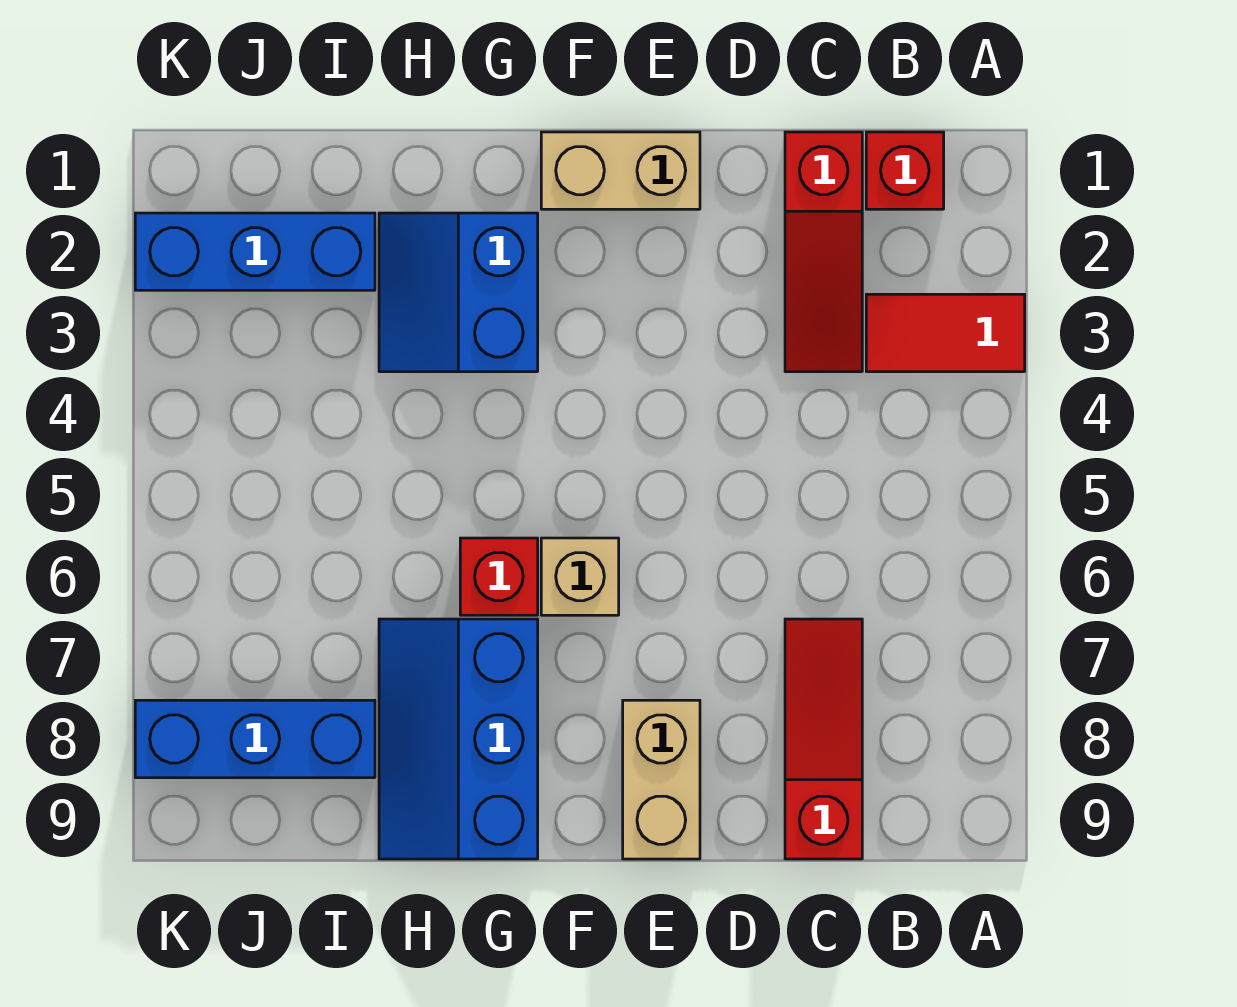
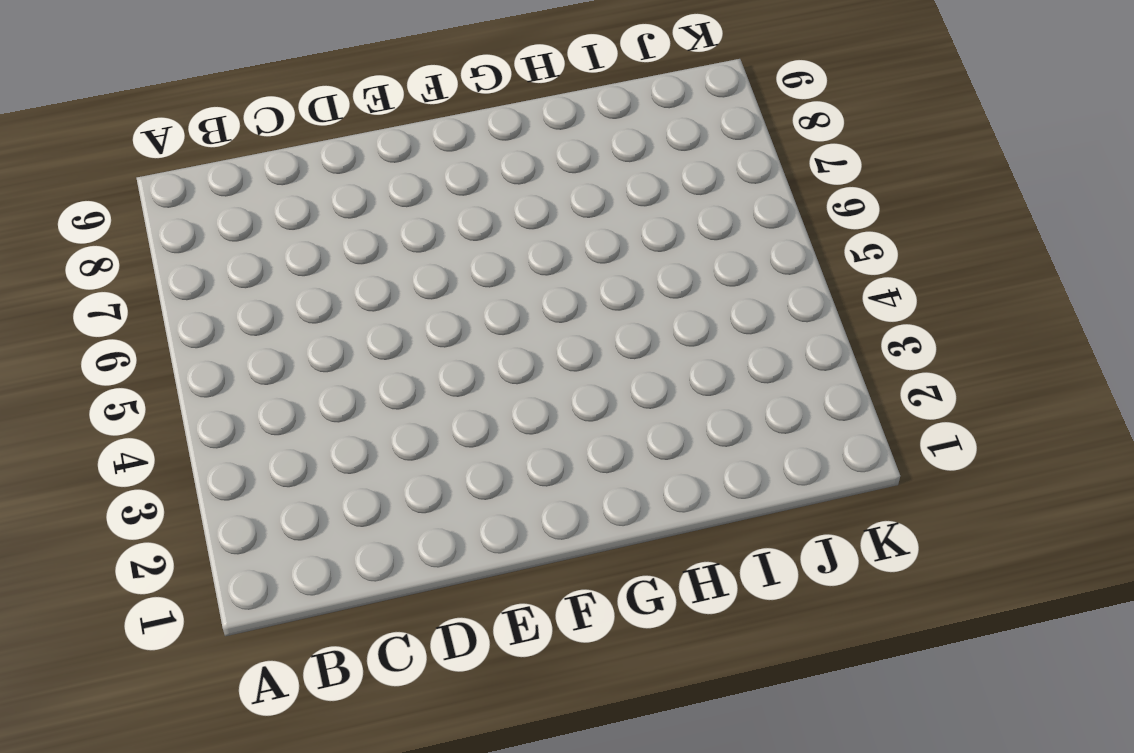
none -> red 1x2 tile [866,294,1025,372]
none -> red 1x1 brick [866,132,944,209]
none -> red 1x3 slope [785,132,862,372]

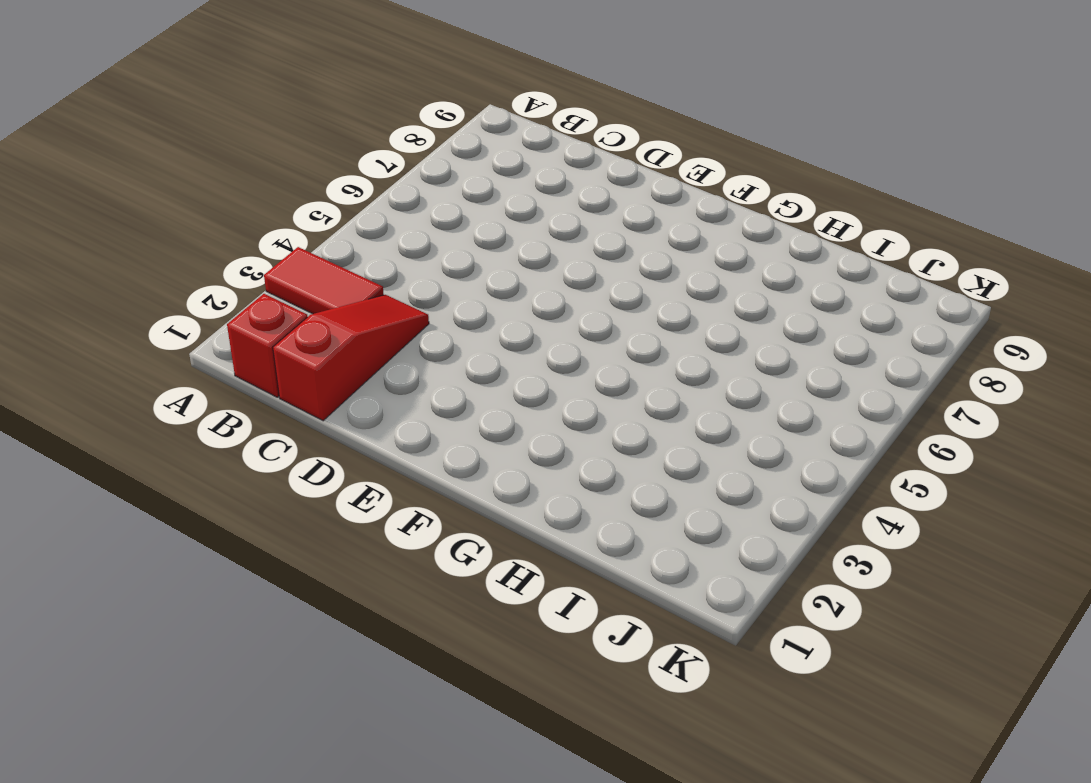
none -> red 1x3 slope [785,619,862,859]
none -> tan 1x2 brick [541,132,700,209]
none -> tan 1x2 brick [623,700,700,859]

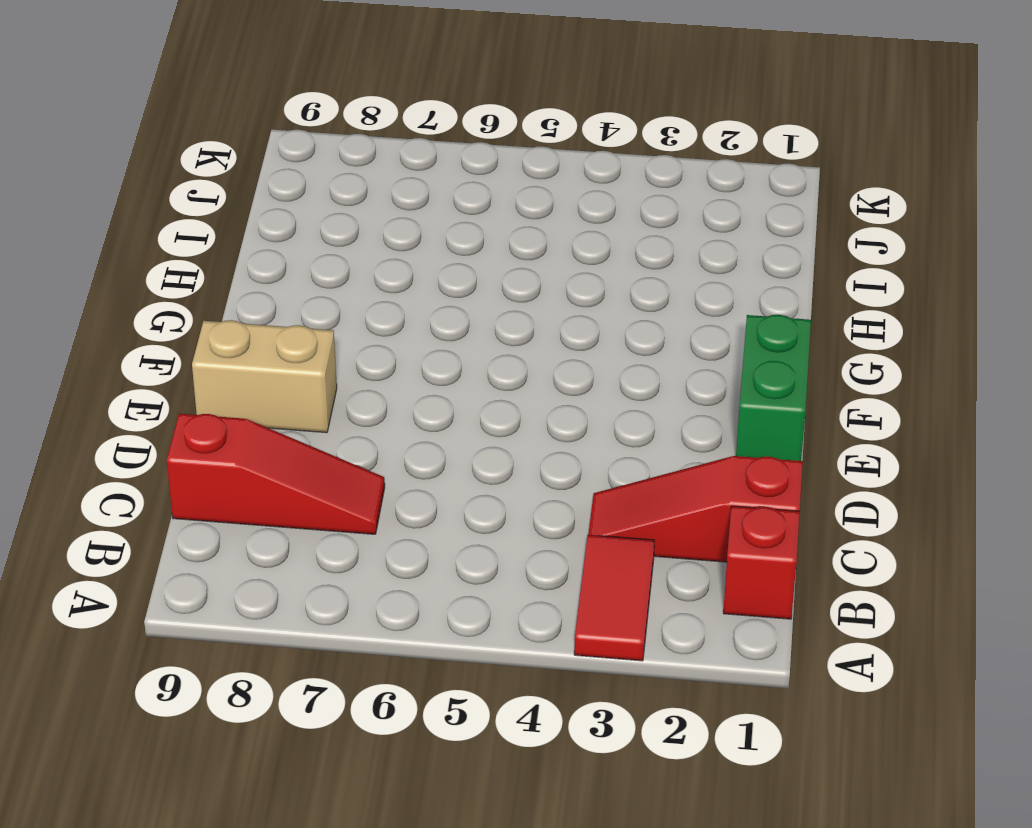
green 1x2 brick [736,315,811,461] -> tan 1x2 brick [541,132,700,209]
none -> tan 1x1 brick [541,538,619,615]
none -> blue 2x2 slope [379,213,538,372]
none -> red 1x1 brick [460,538,538,615]

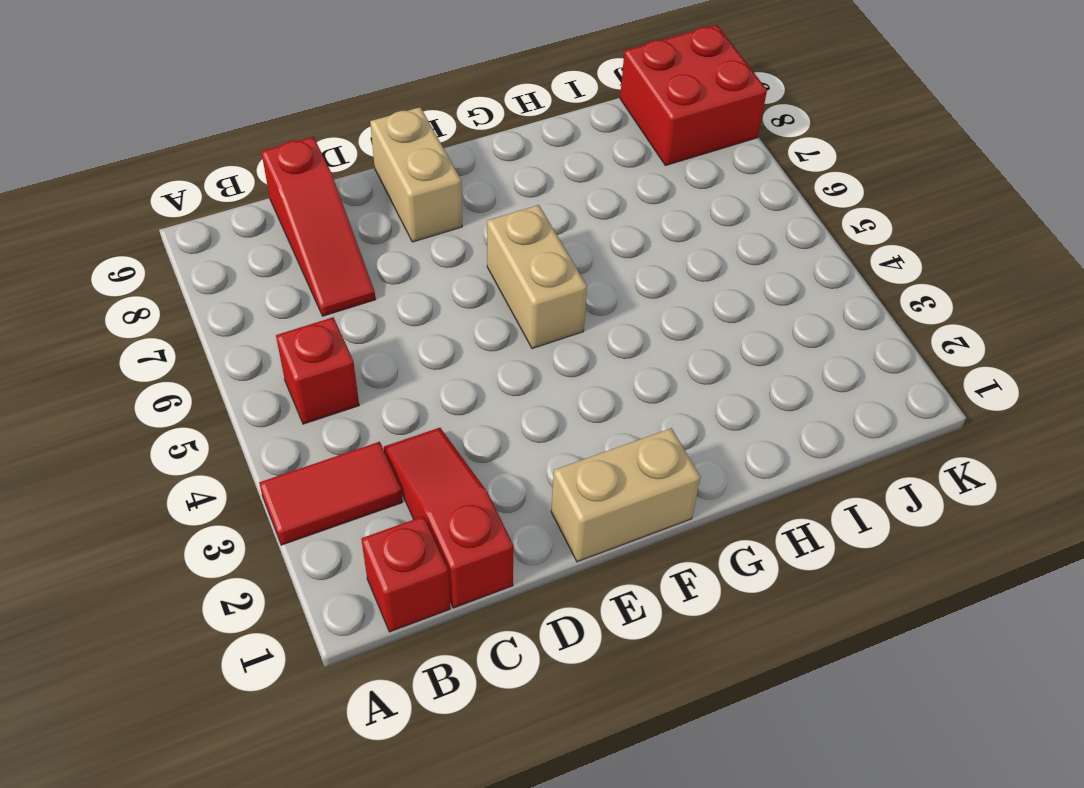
red 1x1 brick [276,317,359,424] -> red 1x1 brick moved to [460,538,538,615]
tan 1x2 brick [487,205,587,349] -> tan 1x1 brick [541,538,619,615]
red 2x2 brick [620,25,767,166] -> blue 1x3 brick [135,700,375,778]
none -> blue 2x2 slope [379,213,538,372]
none -> blue 2x3 slope [379,619,538,859]
none -> blue 1x3 brick [135,213,375,290]

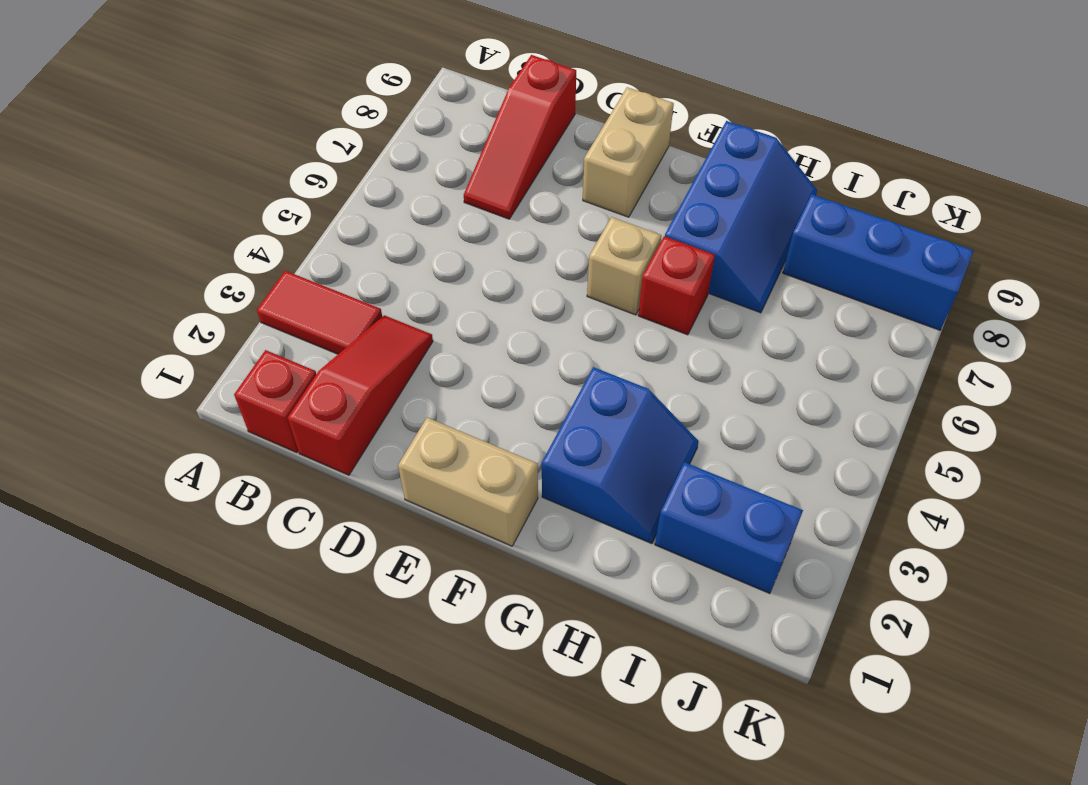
blue 1x2 brick [655,462,803,594] -> blue 1x3 brick [135,213,375,290]

